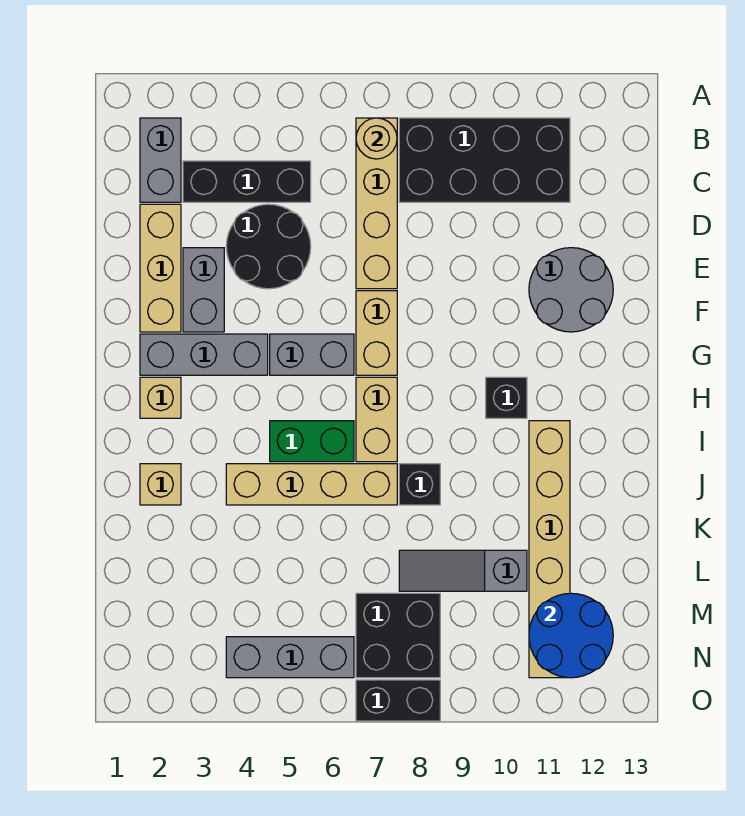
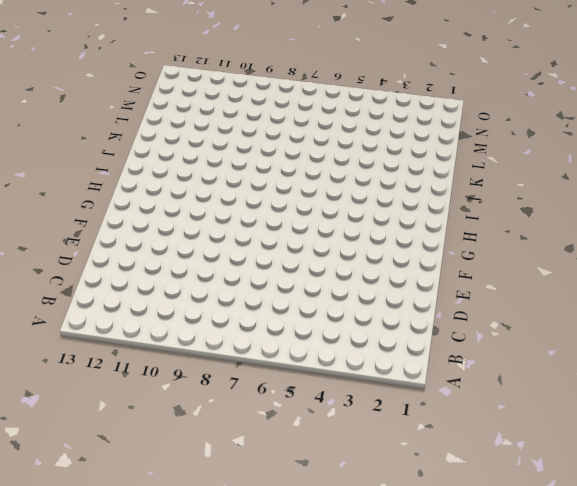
none -> grey 1x2 brick [140,118,181,202]
none -> tan 1x4 brick [356,118,397,289]
none -> black 2x4 brick [399,118,570,202]

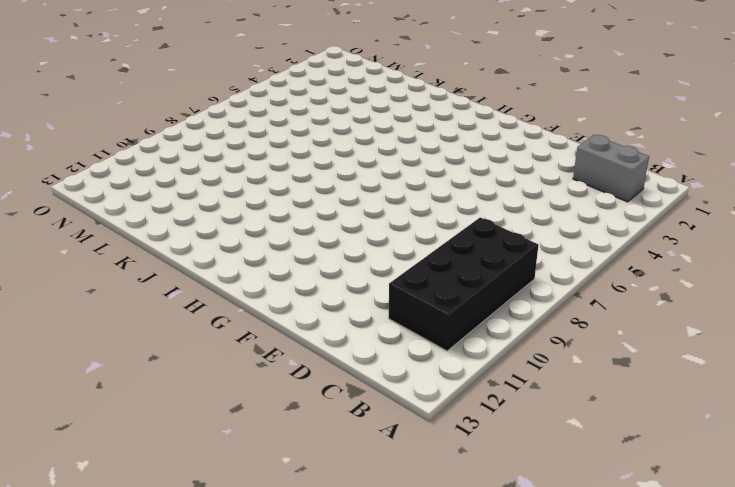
none -> tan 1x4 brick [356,118,397,289]
none -> black 1x3 brick [183,161,311,202]
none -> tan 1x3 brick [140,204,181,332]

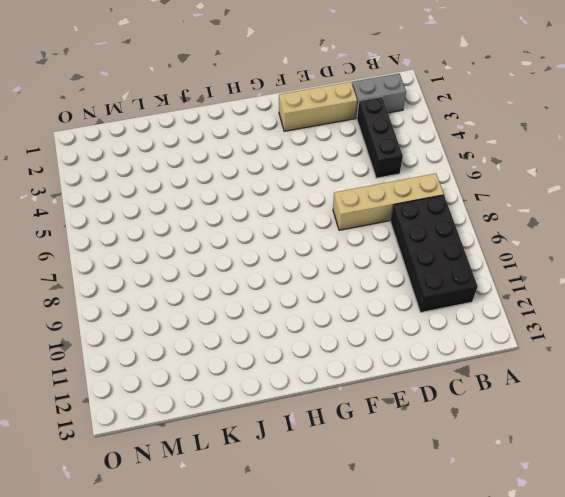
none -> black 2x2 round brick [226,204,311,289]
none -> grey 1x2 brick [183,248,224,332]
none -> grey 2x2 round brick [529,248,613,332]

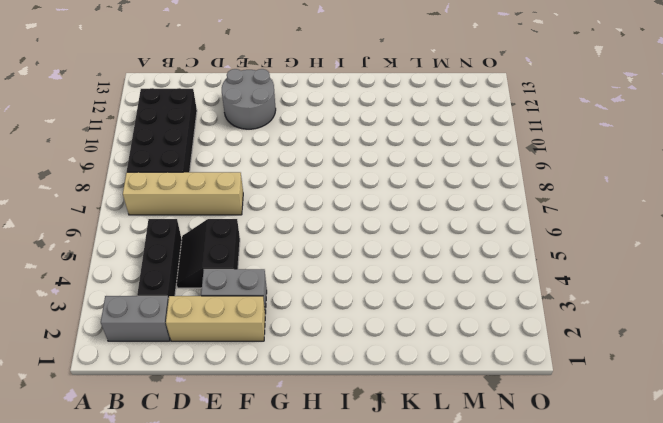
black 2x2 slope [177,219,240,288] -> black 2x2 round brick [226,204,311,289]
none -> tan 1x2 brick [356,291,397,375]
none -> grey 1x3 brick [140,334,268,375]
none -> grey 1x2 brick [270,334,354,375]

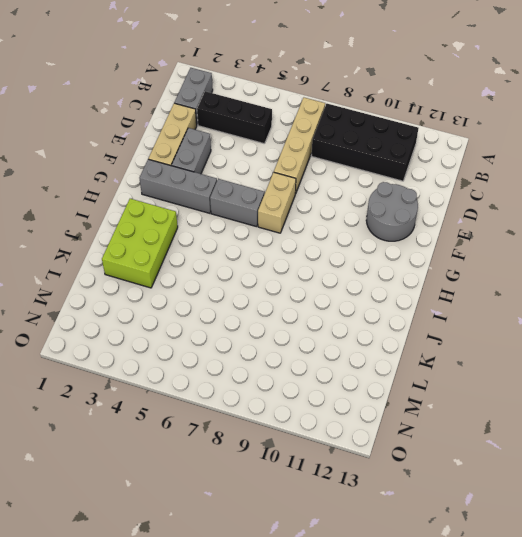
lime 2x3 brick [102,199,178,288] -> tan 1x1 brick [140,464,181,505]
none -> black 2x2 round brick [226,204,311,289]
none -> tan 1x1 brick [140,377,181,418]
none -> tan 1x2 brick [356,377,397,462]

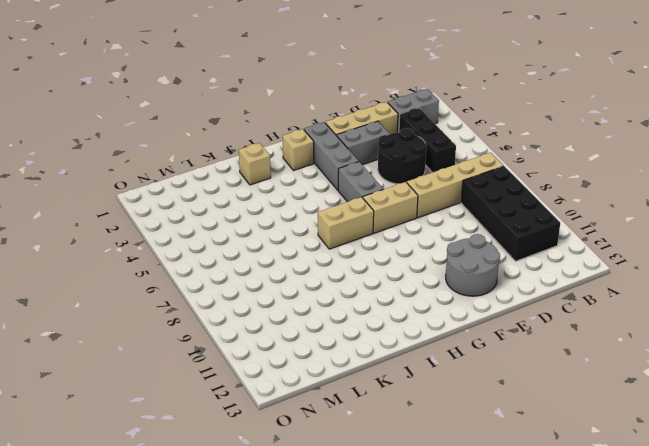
none -> black 1x1 brick [486,377,527,418]
none -> green 1x2 brick [270,421,354,462]
none -> tan 1x6 brick [529,421,570,678]

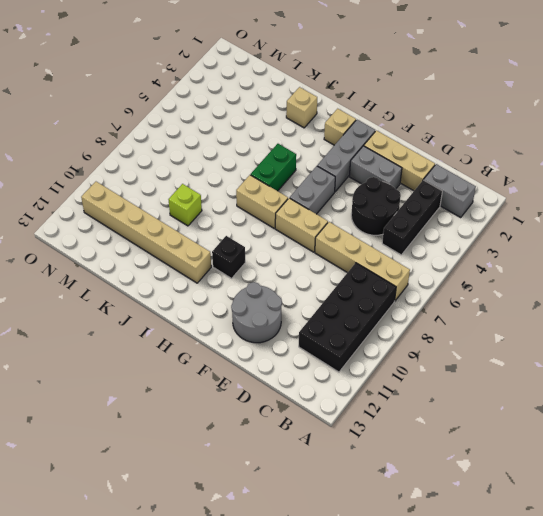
lime 1x1 brick [168,184,202,226] -> none
none -> tan 1x4 brick [226,464,397,505]
none -> black 1x1 brick [399,464,440,505]
none -> grey 1x3 slope [399,550,527,591]

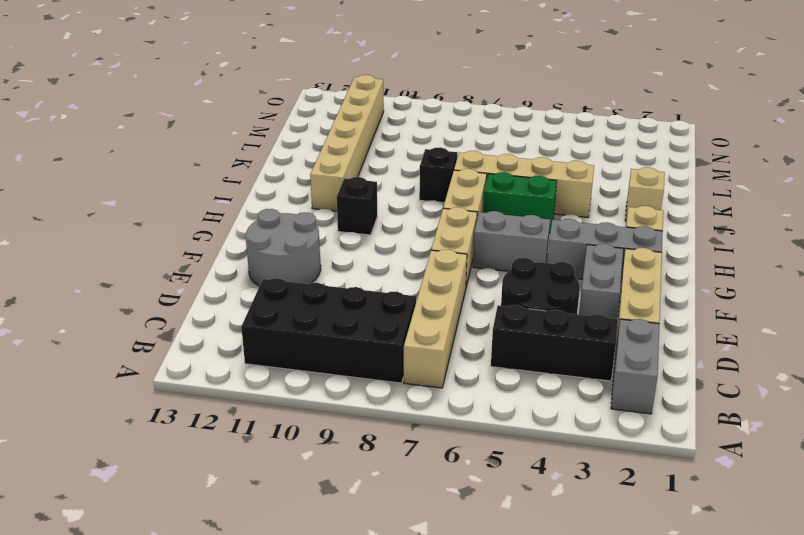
none -> grey 1x3 slope [399,550,527,591]
none -> black 2x2 brick [356,593,440,678]
none -> grey 1x3 brick [226,637,354,678]

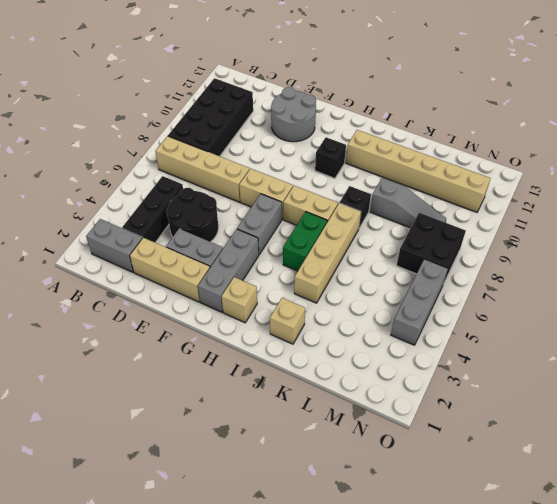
grey 1x3 slope [370,178,446,228] -> grey 1x3 slope turned to [399,550,527,591]
none -> black 1x2 brick [356,680,440,721]
none -> tan 1x1 round brick [356,118,397,159]
none -> blue 2x2 round brick [529,593,613,678]

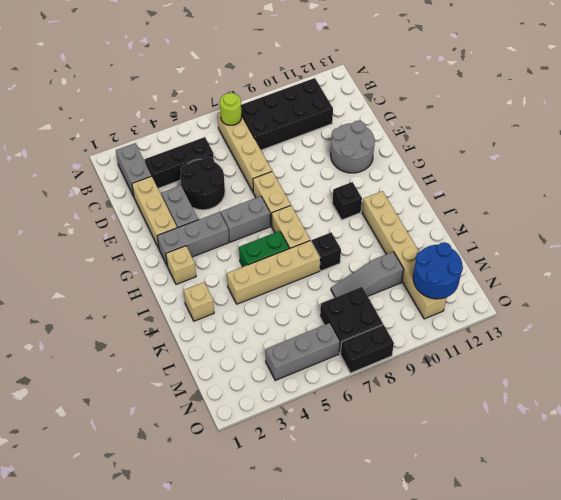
lime 1x1 round brick [220,93,242,125] -> tan 1x1 round brick [356,118,397,159]

